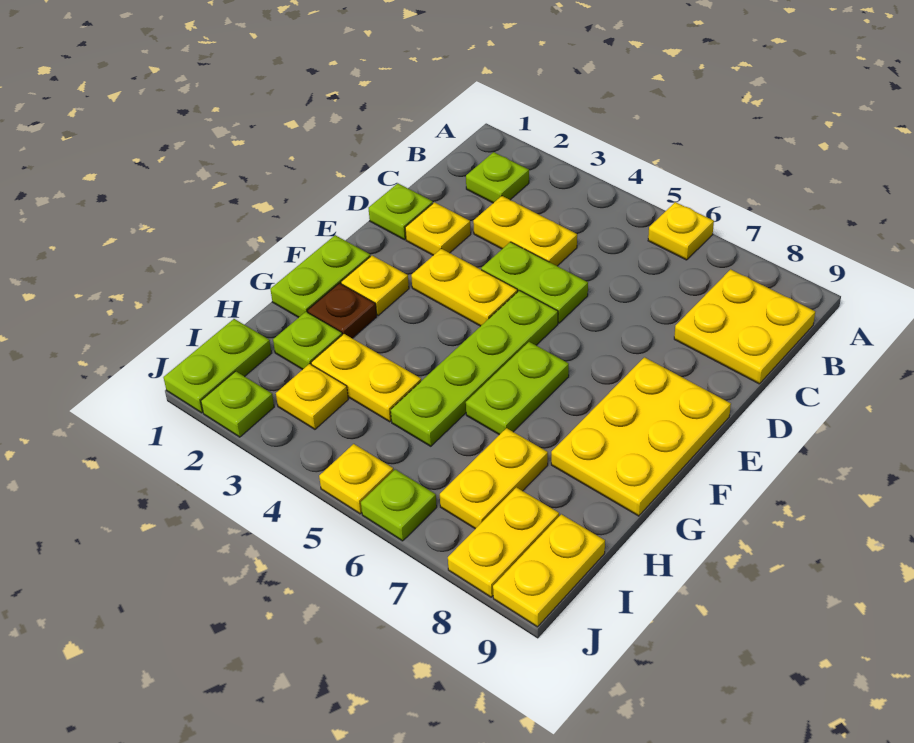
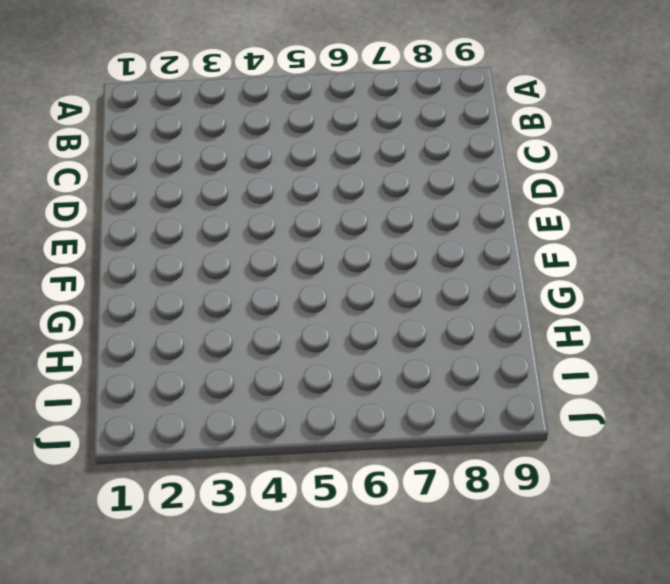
none -> yellow 1x1 plate [648,202,714,260]
none -> lime 1x1 plate [466,152,529,203]
none -> yellow 2x2 plate [674,269,815,384]

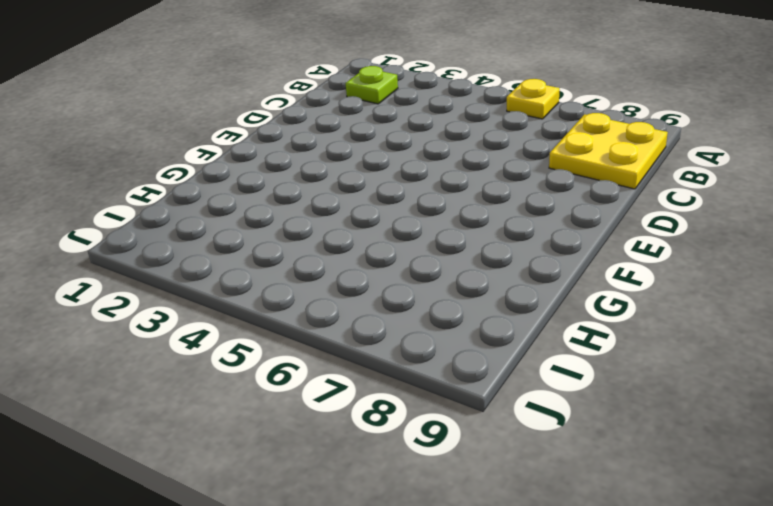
none -> yellow 1x2 plate [473,196,577,266]
none -> lime 1x1 plate [369,183,433,240]
none -> yellow 1x1 plate [405,202,471,255]

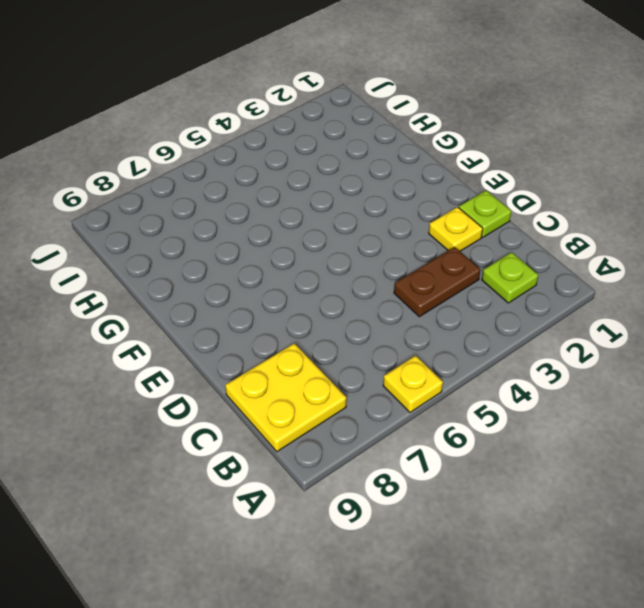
brown 1x2 plate [394,247,480,317] -> yellow 1x2 plate [473,196,577,266]
none -> lime 1x2 plate [481,242,588,323]
none -> yellow 1x2 plate [411,249,518,326]
none -> lime 1x4 plate [391,291,558,446]

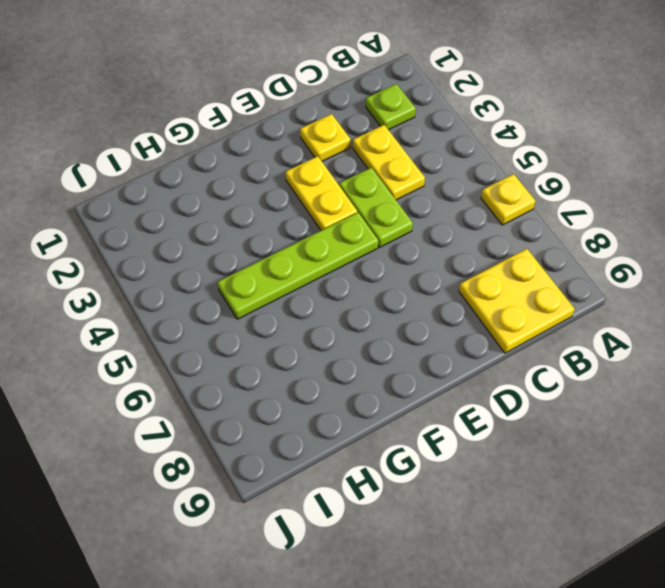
none -> lime 1x1 plate [369,183,433,240]
none -> yellow 2x3 plate [551,357,731,516]
none -> lime 1x2 plate [270,235,370,318]

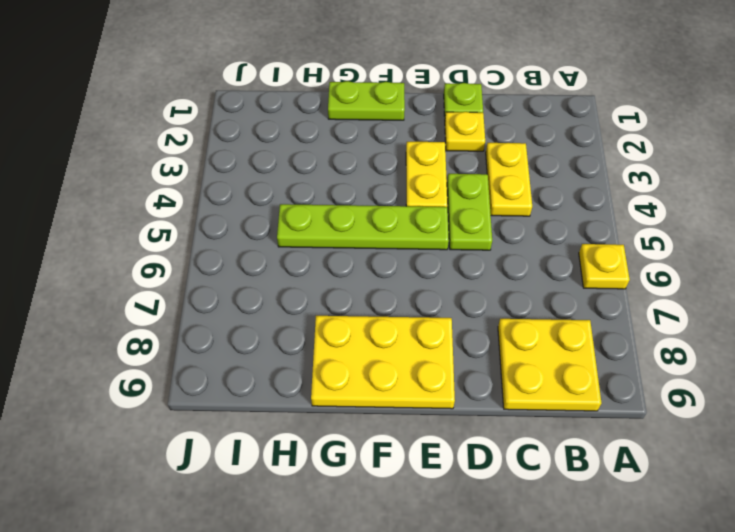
none -> lime 1x1 plate [466,152,529,203]
none -> yellow 1x1 plate [341,256,409,315]
none -> lime 1x2 plate [466,342,569,435]

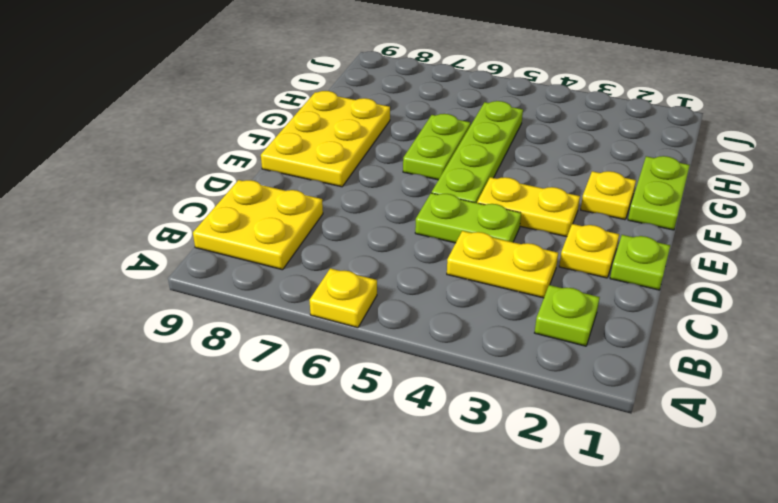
none -> brown 1x1 plate [307,283,377,338]
none -> lime 1x1 plate [273,312,342,370]
none -> yellow 1x2 plate [311,334,421,422]

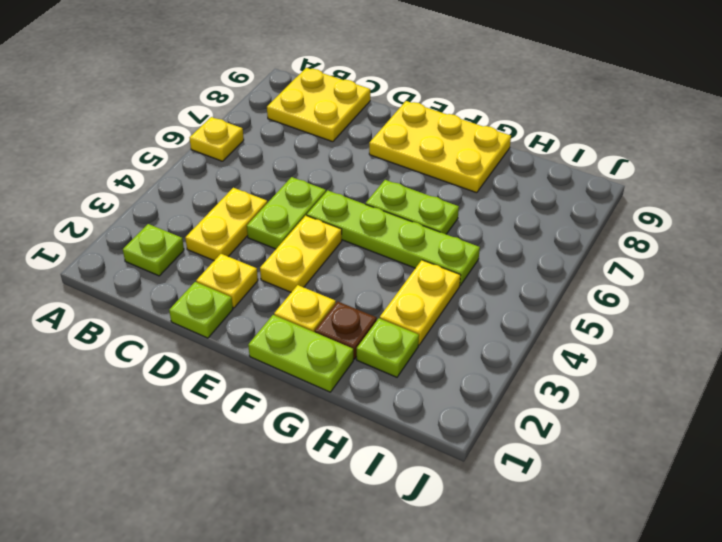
none -> yellow 1x2 plate [440,428,548,529]
none -> lime 1x2 plate [163,319,271,413]
none -> yellow 1x1 plate [276,364,348,429]

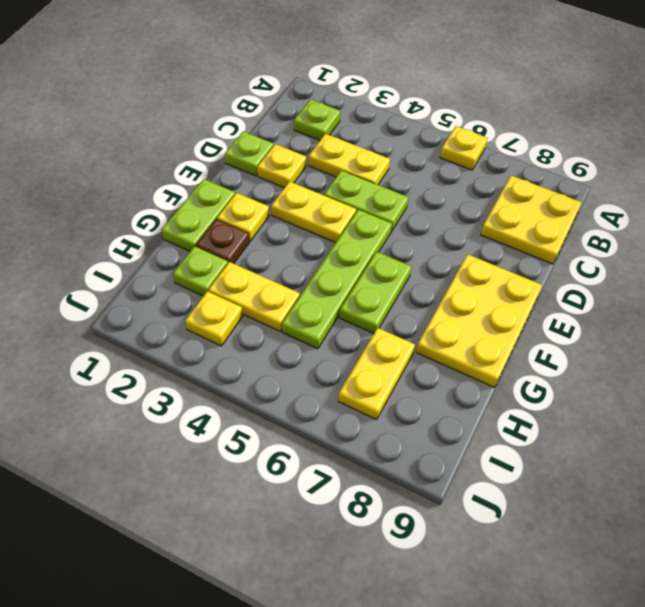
none -> lime 1x2 plate [163,319,271,413]
none -> yellow 1x2 plate [448,487,559,597]
none -> yellow 1x2 plate [493,514,605,627]

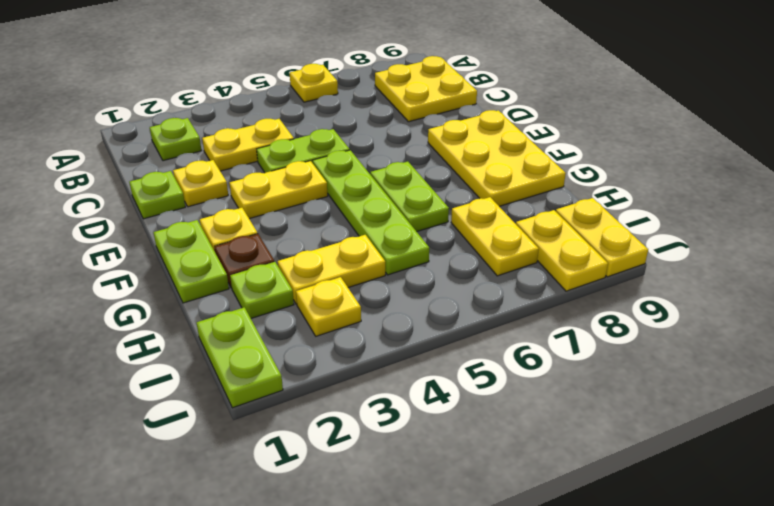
none -> lime 1x1 plate [201,371,274,437]
none -> yellow 1x1 plate [319,444,393,514]
none -> lime 1x1 plate [361,469,437,541]

